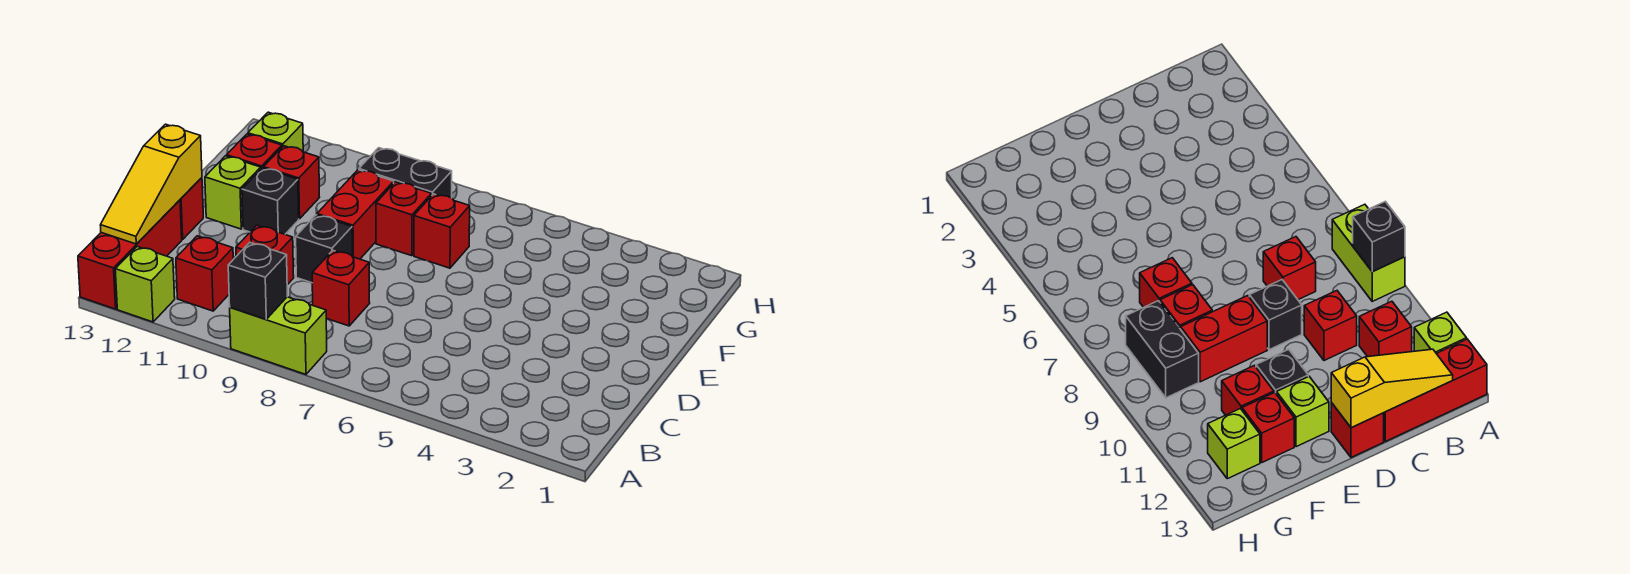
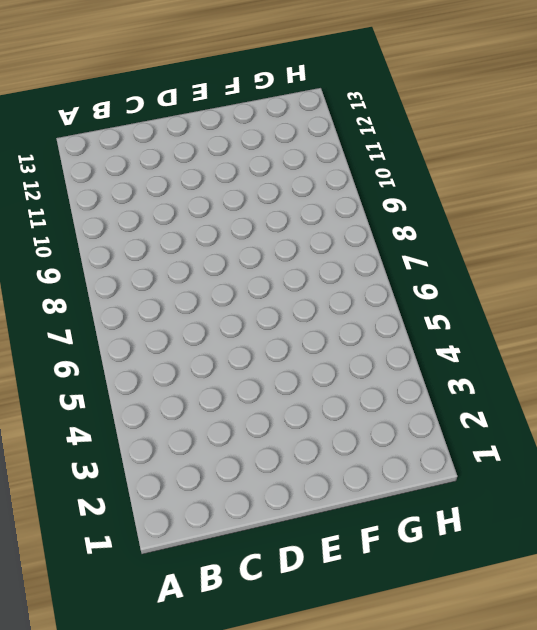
none -> lime 1x2 brick [230,297,327,374]
none -> lime 1x1 brick [115,247,175,322]
none -> red 1x3 brick [78,200,182,309]

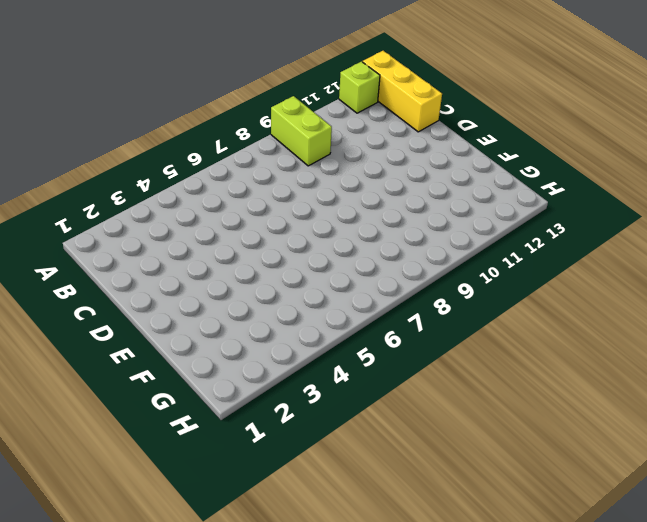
lime 1x2 brick [271,96,332,166] -> lime 1x2 brick turned to [230,297,327,374]
yellow 1x3 brick [363,51,442,132] -> red 1x3 brick [78,200,182,309]
none -> red 1x1 brick [176,236,233,311]
none -> red 1x1 brick [312,251,370,326]
none -> red 1x1 brick [236,225,294,285]

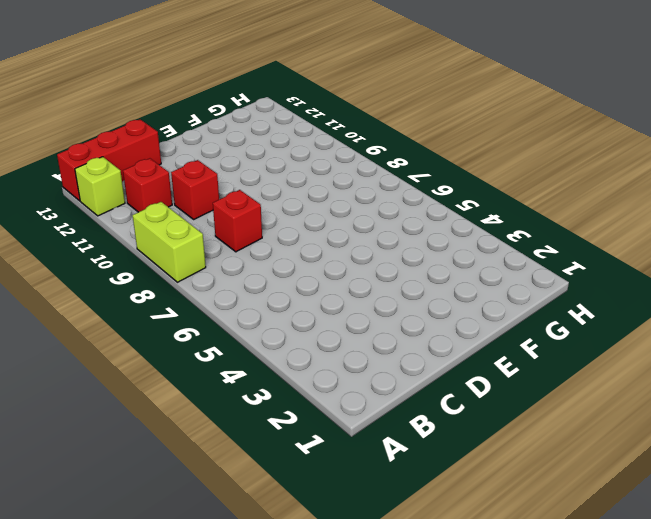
none -> black 1x1 brick [296,215,352,283]
none -> red 1x1 brick [180,178,203,239]
none -> red 1x2 brick [317,170,394,259]

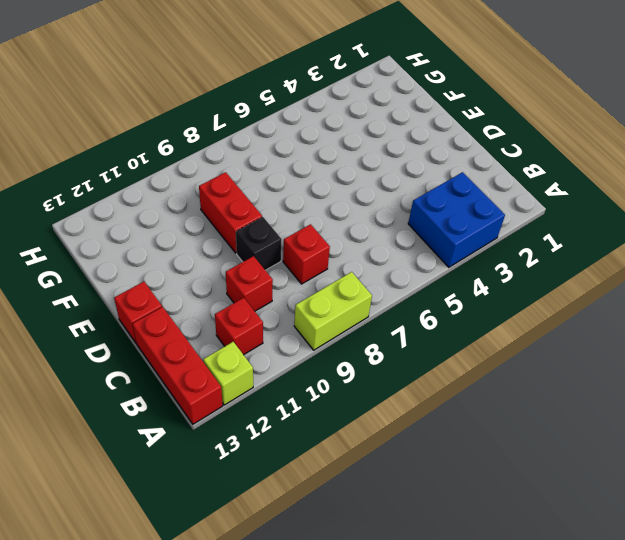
blue 2x2 brick [408,172,505,267] -> none
none -> black 1x1 brick [242,168,299,234]
none -> lime 1x1 brick [205,156,261,229]
none -> red 1x1 brick [414,194,470,268]

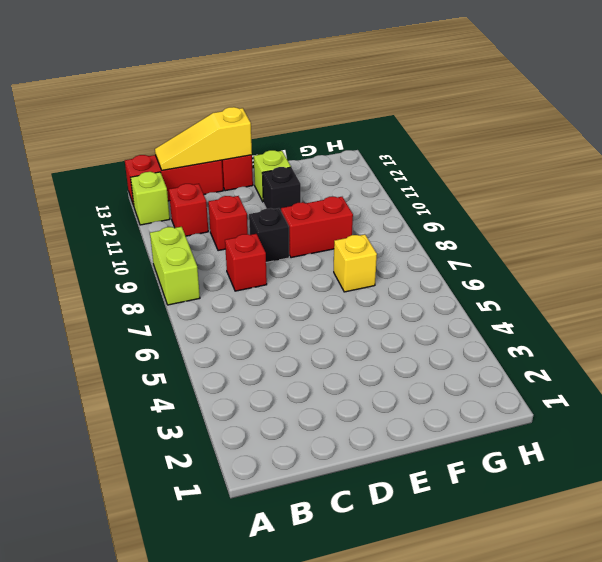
yellow 1x1 brick [334,234,377,292] -> red 1x1 brick [414,194,470,268]
none -> red 1x1 brick [376,182,432,256]
none -> red 1x1 brick [263,146,320,219]
none -> red 1x1 brick [227,134,282,169]

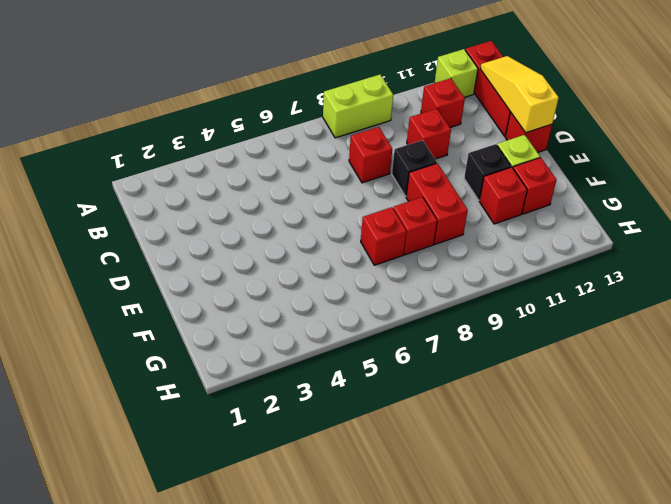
none -> black 1x2 brick [359,148,452,198]
none -> lime 1x1 brick [248,112,303,151]
none -> black 1x1 brick [228,243,287,319]

